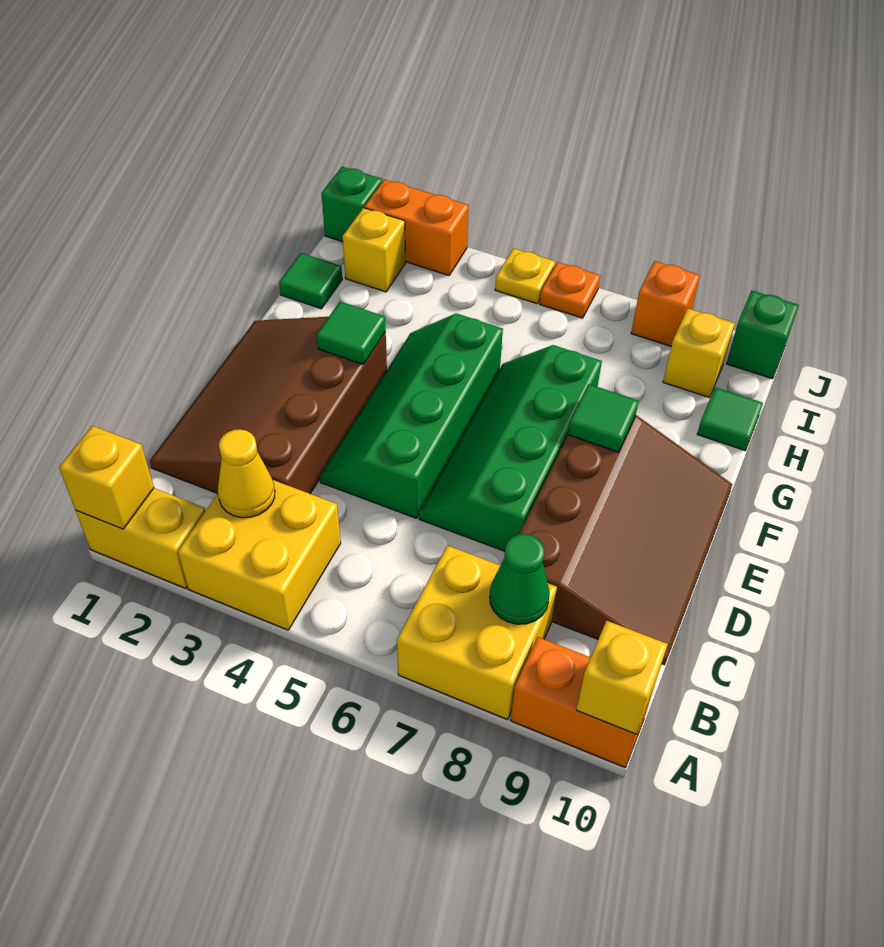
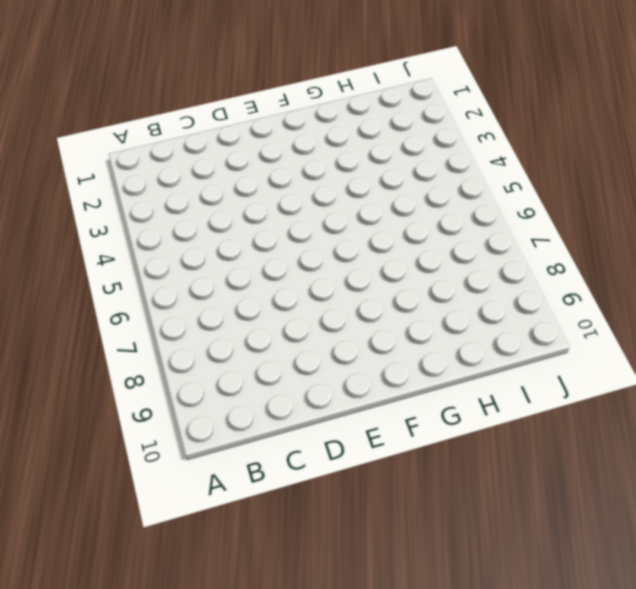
none -> yellow 1x2 brick [76,488,205,588]
none -> yellow 2x2 brick [178,480,341,630]
none -> yellow 2x2 brick [397,545,557,720]

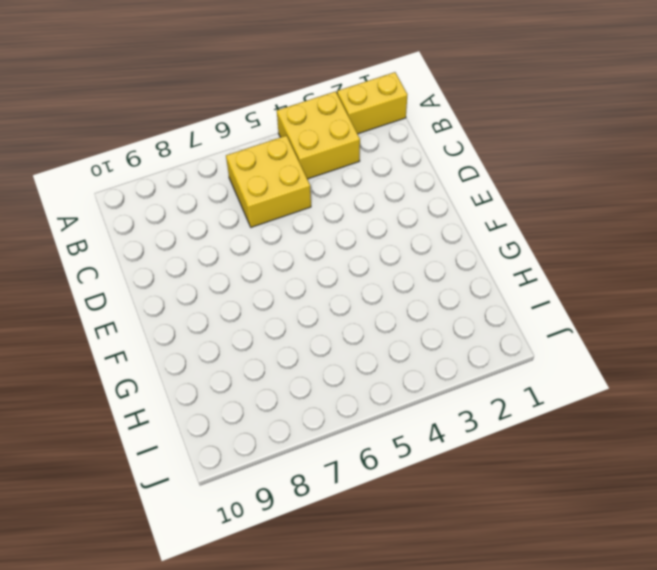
yellow 2x2 brick [226,136,311,227] -> yellow 2x2 brick moved to [397,545,557,720]
none -> orange 1x2 brick [511,637,654,767]
none -> brown 3x4 slope [150,317,387,494]
none -> brown 3x4 slope [519,415,732,665]

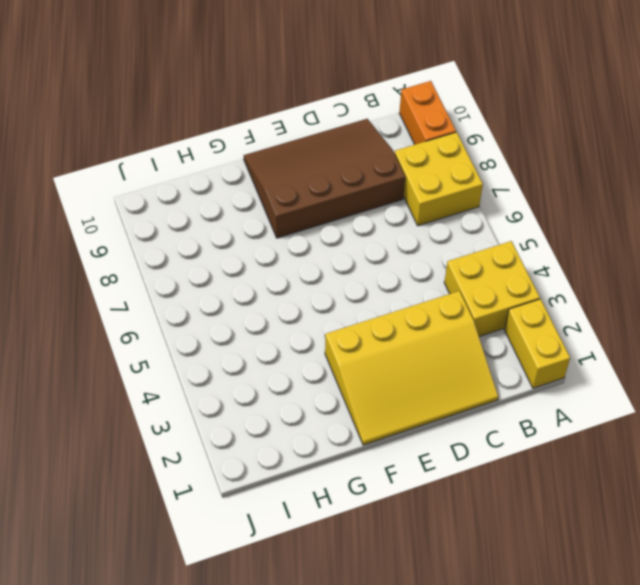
yellow 3x4 slope [325,291,498,445] -> brown 3x4 slope [150,317,387,494]
none -> green 2x4 slope [320,313,503,518]
none -> green 2x4 slope [419,345,602,551]
none -> green 1x1 tile [279,253,342,309]

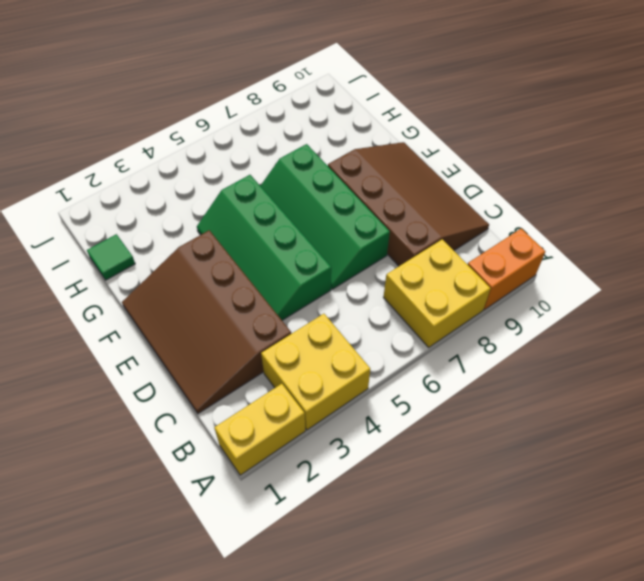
none -> green 1x1 tile [697,387,763,450]
none -> yellow 1x1 brick [343,208,406,292]
none -> yellow 1x1 brick [663,309,735,397]

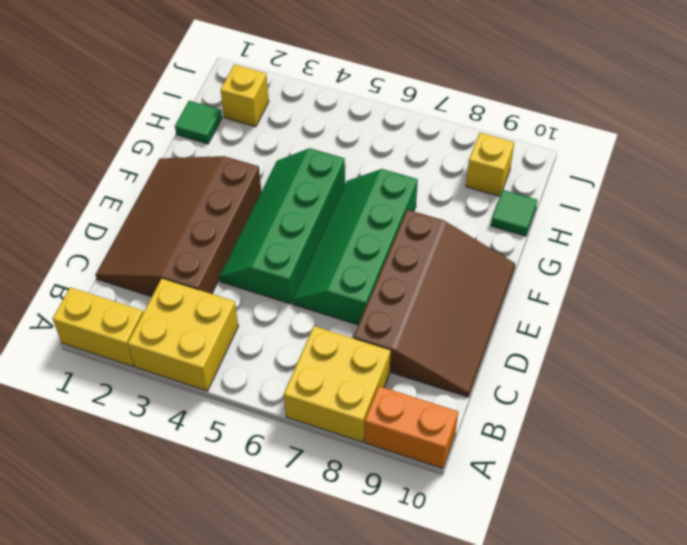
none -> green 1x1 brick [321,167,382,242]
none -> orange 1x2 brick [364,179,469,276]
none -> yellow 1x1 plate [495,248,555,304]

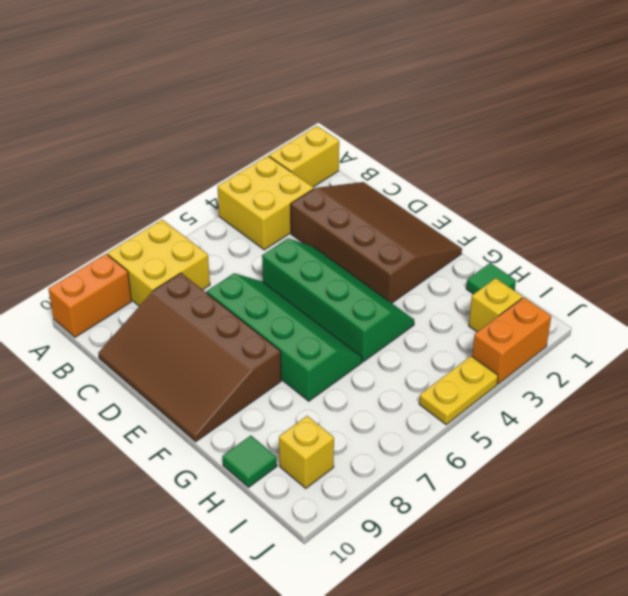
yellow 1x2 plate [419,356,498,425] -> yellow 1x1 plate [495,248,555,304]
none -> green 1x1 brick [321,167,382,242]
none -> orange 1x1 plate [540,262,600,318]
none -> orange 1x1 brick [631,261,700,346]

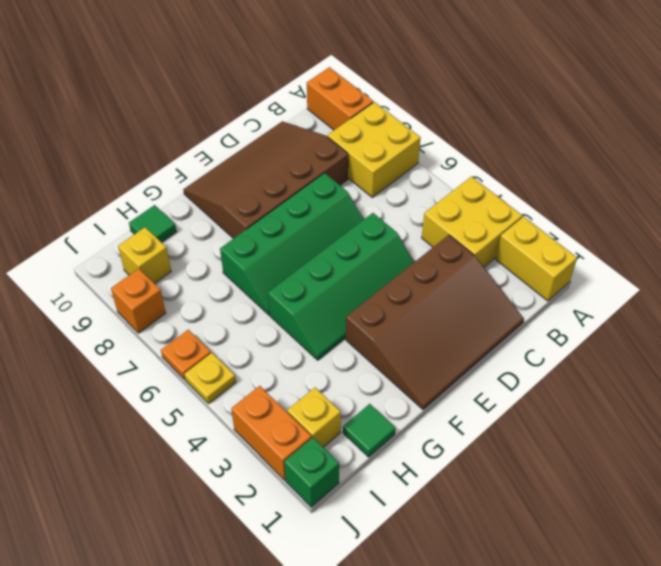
none -> green 1x1 brick [726,291,799,379]
none -> yellow 1x1 brick [59,426,154,529]
none -> yellow 1x1 brick [576,621,668,734]

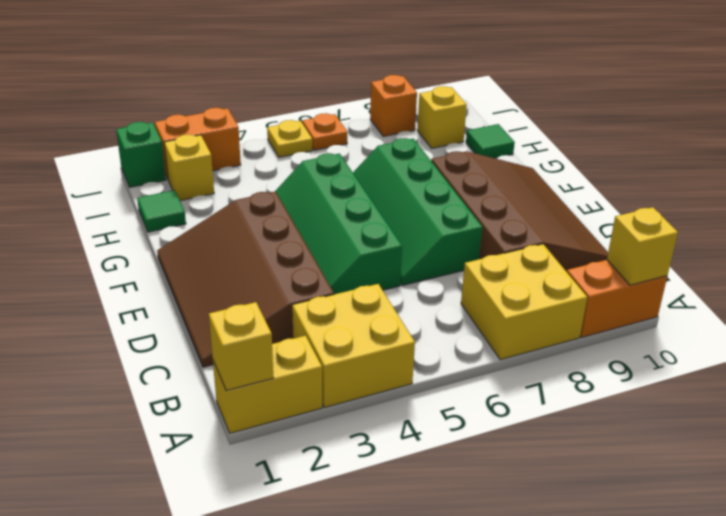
none -> green 1x1 brick [726,291,799,379]
none -> yellow 1x1 cone [218,429,275,518]
none -> green 1x1 cone [490,534,550,624]

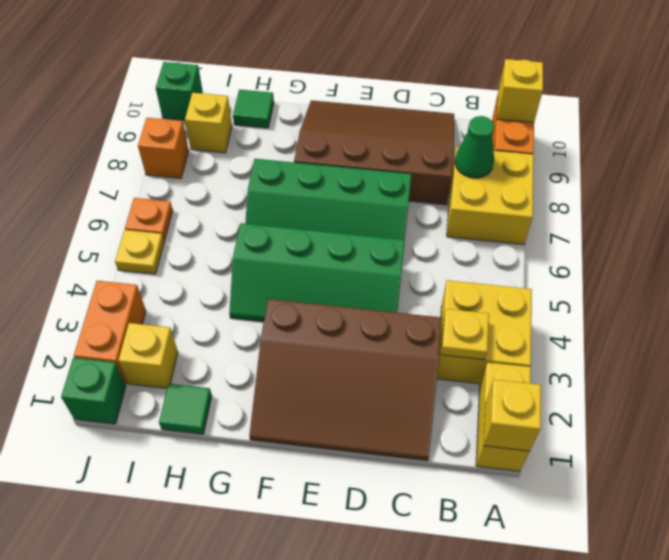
yellow 1x1 plate [441,309,489,360] -> yellow 1x1 cone [218,429,275,518]
none -> green 1x1 tile [317,302,386,364]
none -> green 1x1 tile [568,384,639,452]

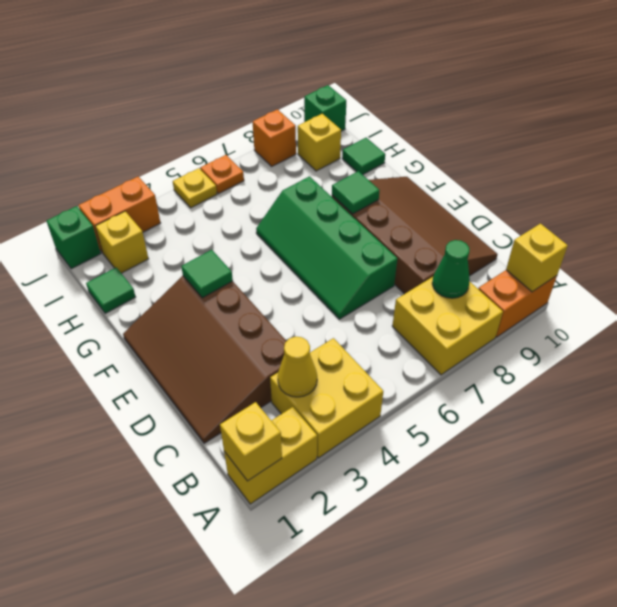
none -> green 2x4 slope [320,313,503,518]

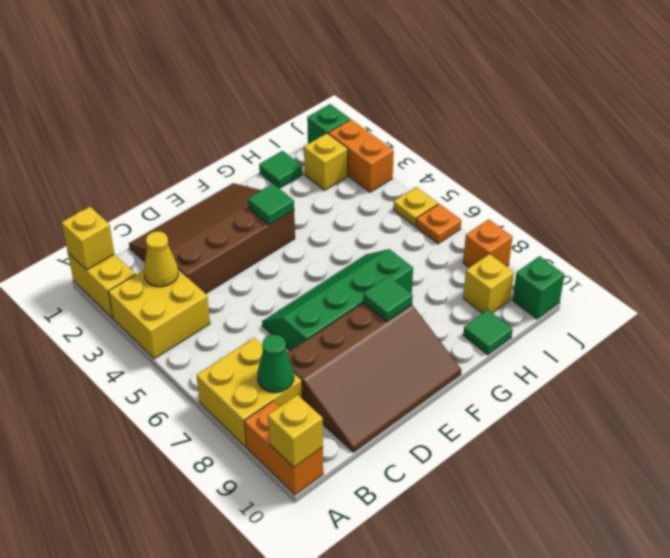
none -> green 2x4 slope [320,313,503,518]

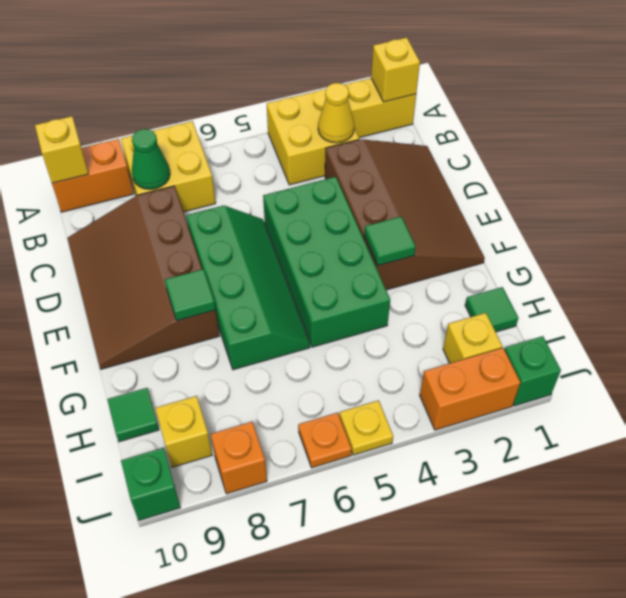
green 2x4 brick [263,177,390,347] -> green 2x4 slope [320,313,503,518]

